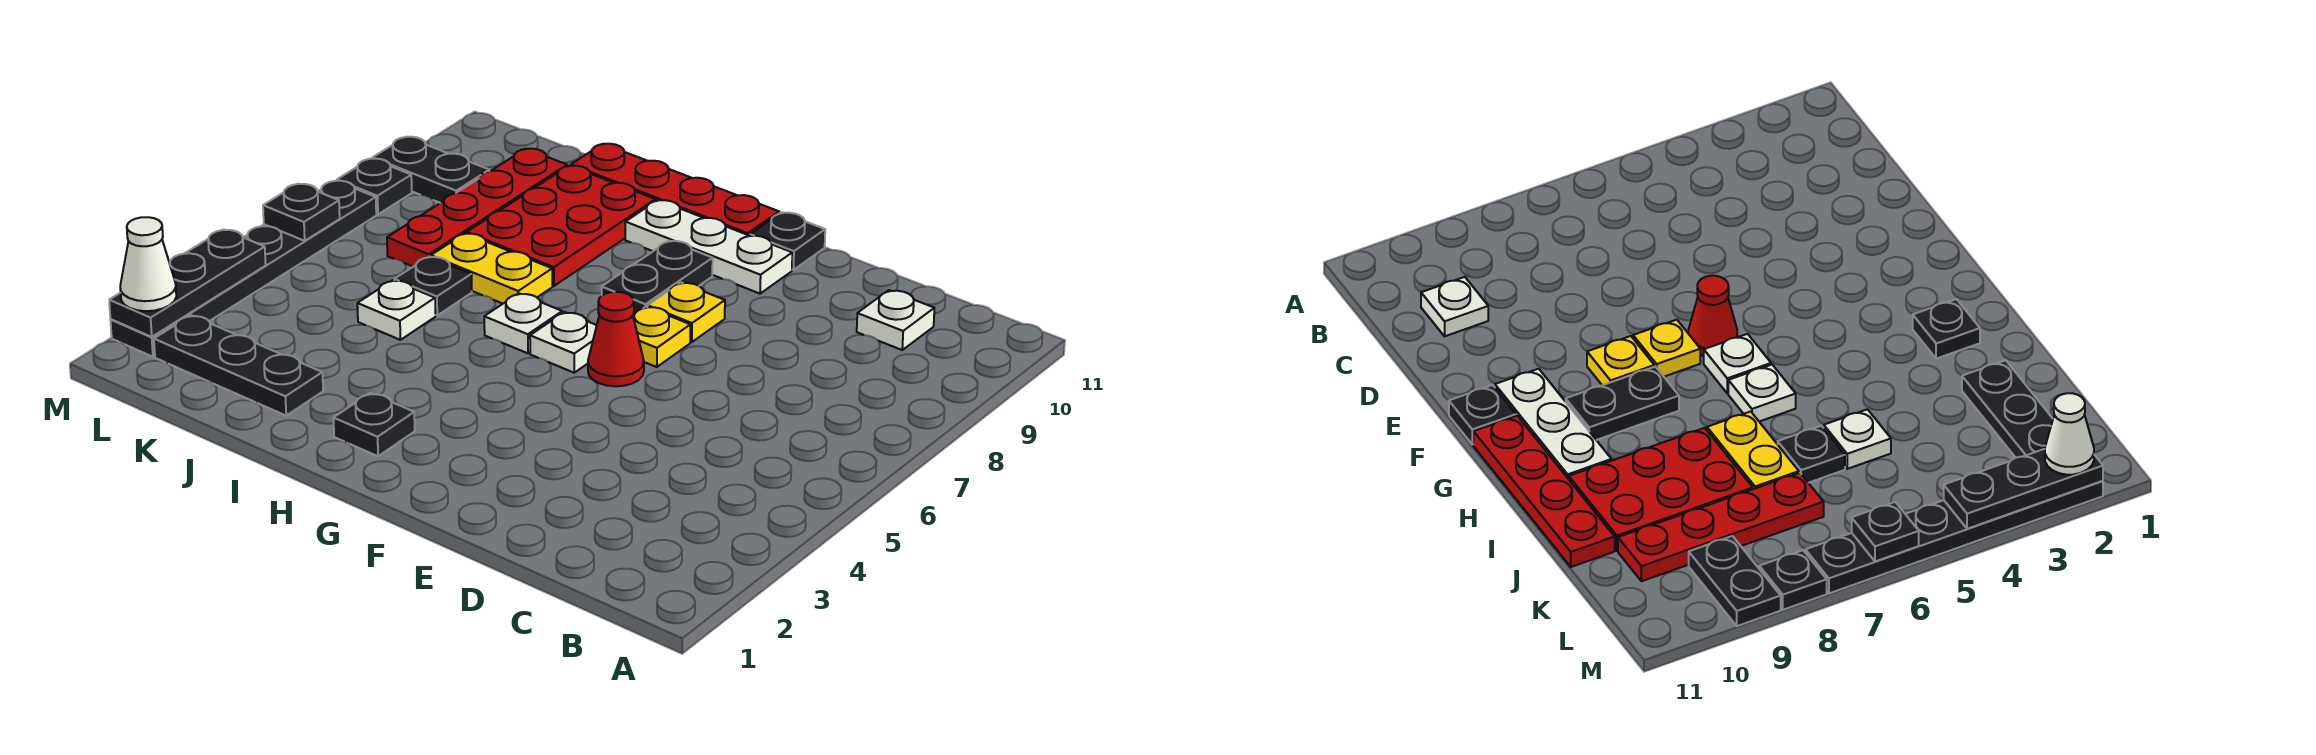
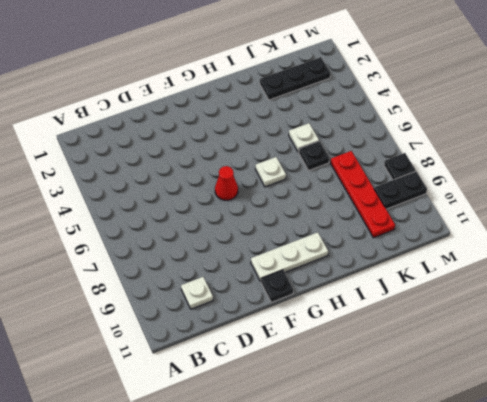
none -> yellow 1x1 plate [633,307,690,367]
none -> yellow 1x1 plate [648,282,725,342]
none -> white 1x1 plate [530,312,597,373]

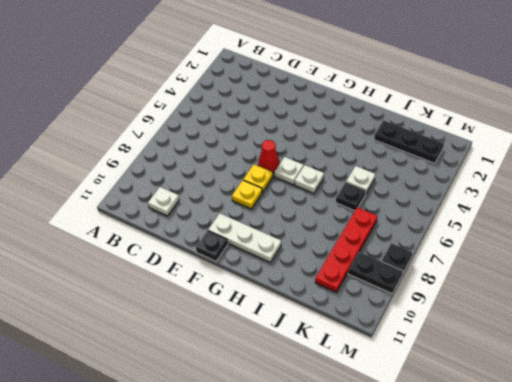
none -> black 1x2 plate [602,241,713,315]
none -> red 1x4 plate [571,144,779,236]
none -> black 1x1 plate [333,393,415,456]

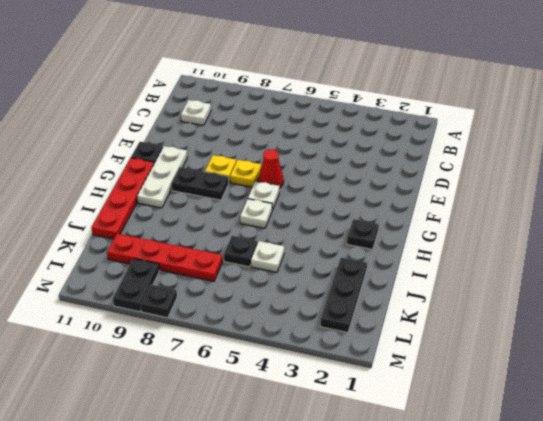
none -> yellow 1x2 plate [431,233,552,304]
none -> red 2x3 plate [467,166,656,286]
none -> black 1x6 plate [111,181,376,357]

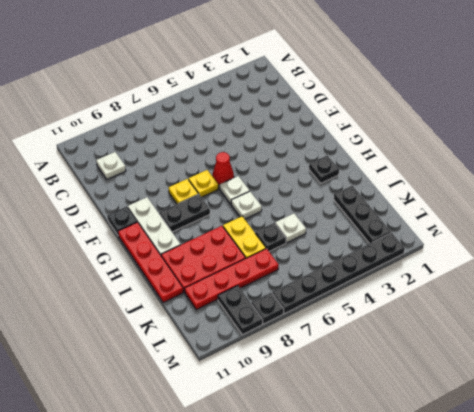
none -> black 1x3 plate [109,229,266,337]
none -> black 1x1 plate [263,184,340,241]
none -> white 1x1 cone [120,217,176,311]

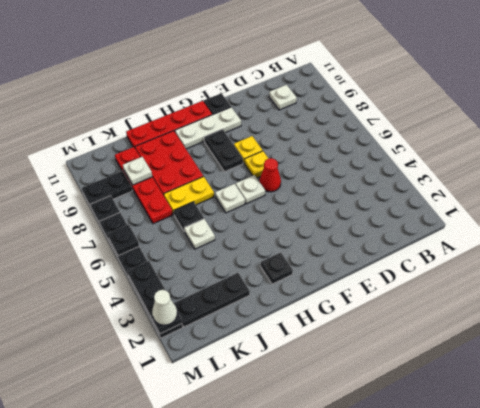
white 1x1 plate [123,157,152,185] -> none

